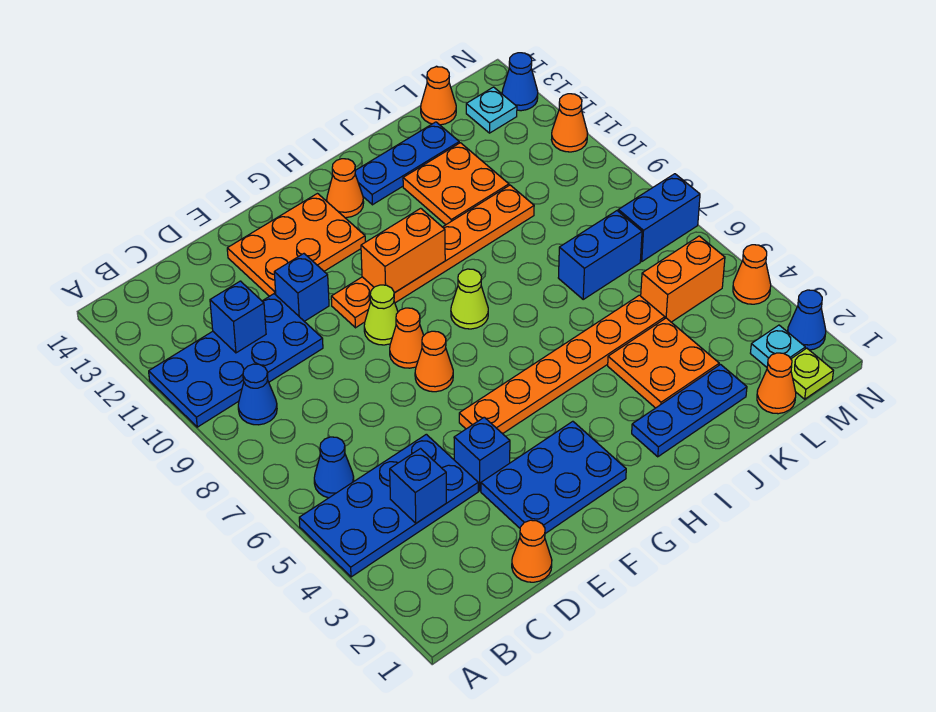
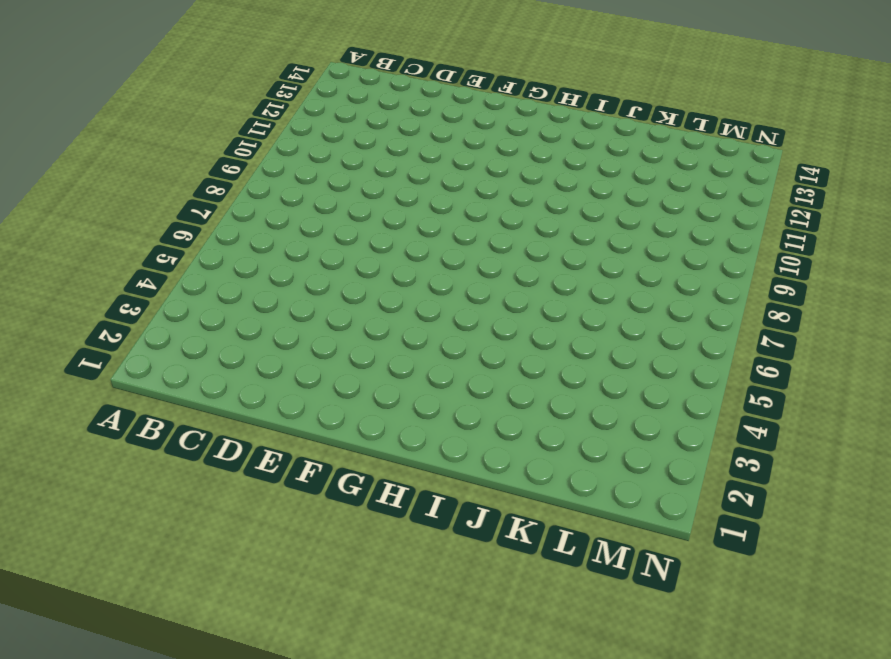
none -> blue 2x4 plate [299,434,478,577]
none -> blue 2x4 plate [149,294,323,427]
none -> blue 1x1 cone [314,437,354,498]
none -> blue 1x1 cone [238,364,277,425]

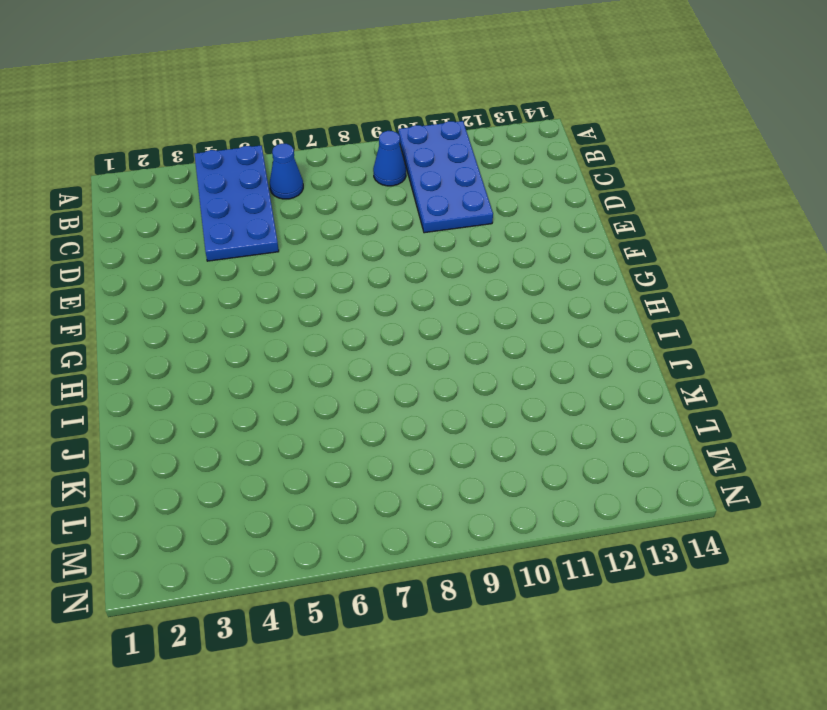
none -> orange 1x1 cone [512,520,552,582]
none -> blue 2x3 plate [481,421,626,534]
none -> blue 1x1 brick [454,417,510,491]
none -> blue 1x1 brick [274,254,329,321]

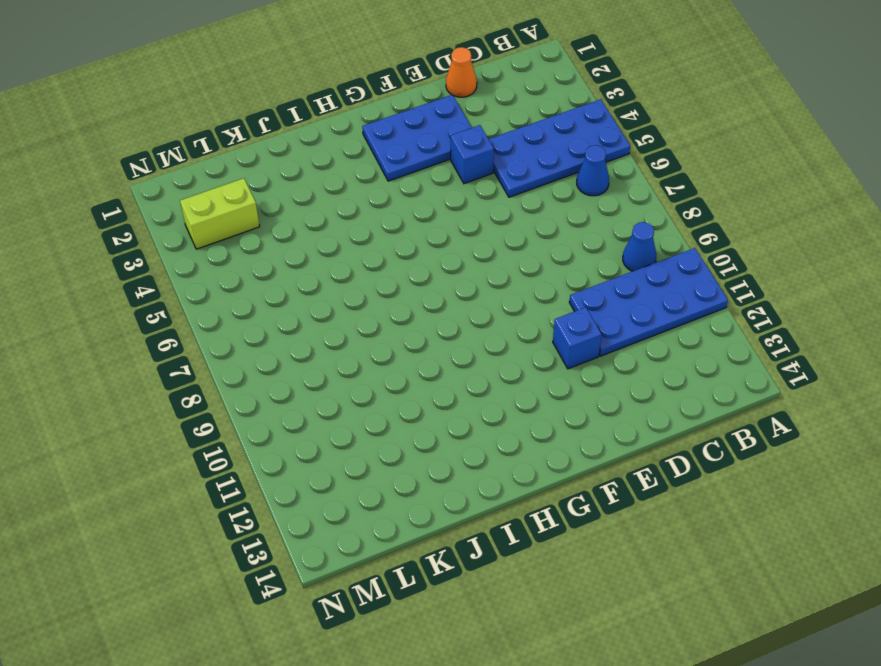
lime 1x2 brick [180,178,260,249] -> none
none -> orange 2x3 plate [227,194,365,296]
none -> orange 1x6 plate [459,295,665,434]
none -> orange 1x1 cone [415,331,453,392]
none -> orange 1x1 cone [390,308,424,368]

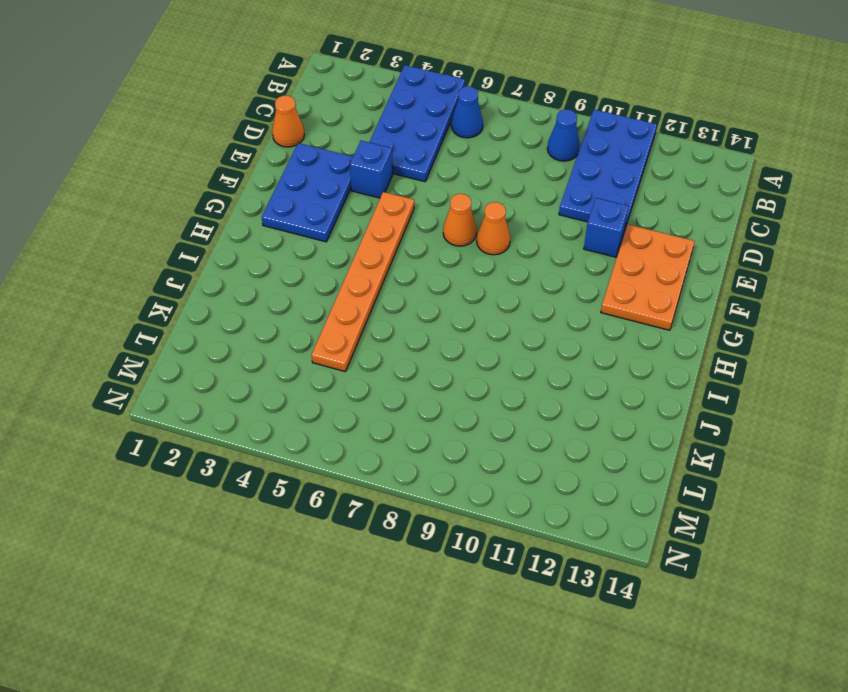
none -> lime 1x1 cone [364,285,398,345]
none -> orange 1x6 plate [331,185,534,328]
none -> lime 1x1 cone [451,269,488,329]
none -> orange 1x1 cone [327,159,364,218]

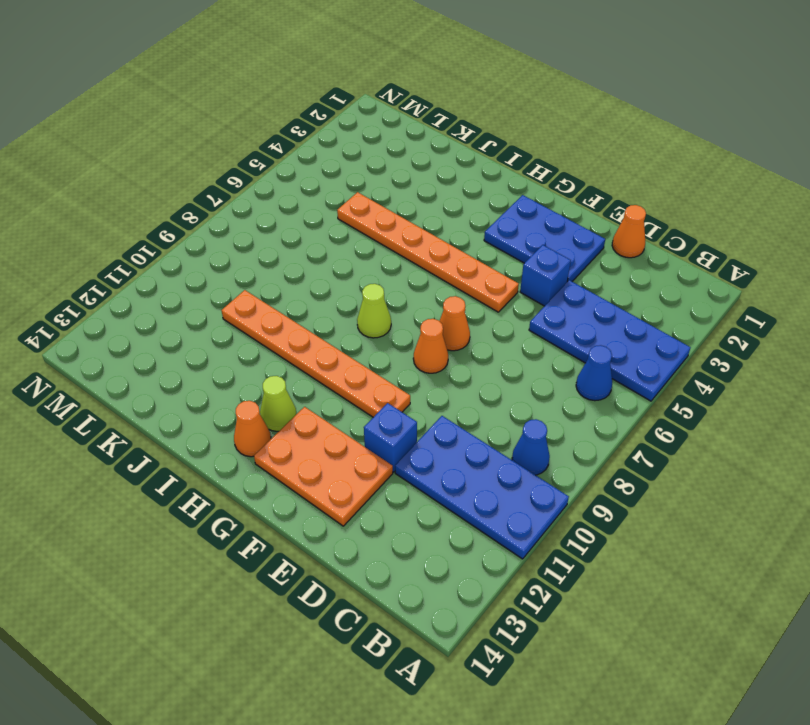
lime 1x1 cone [260,376,296,431] -> lime 1x1 cone moved to [364,285,398,345]
none -> blue 1x3 plate [632,365,747,457]
none -> blue 1x3 plate [355,122,459,205]
none -> orange 2x2 plate [608,318,719,408]
none -> orange 2x2 plate [403,143,509,225]

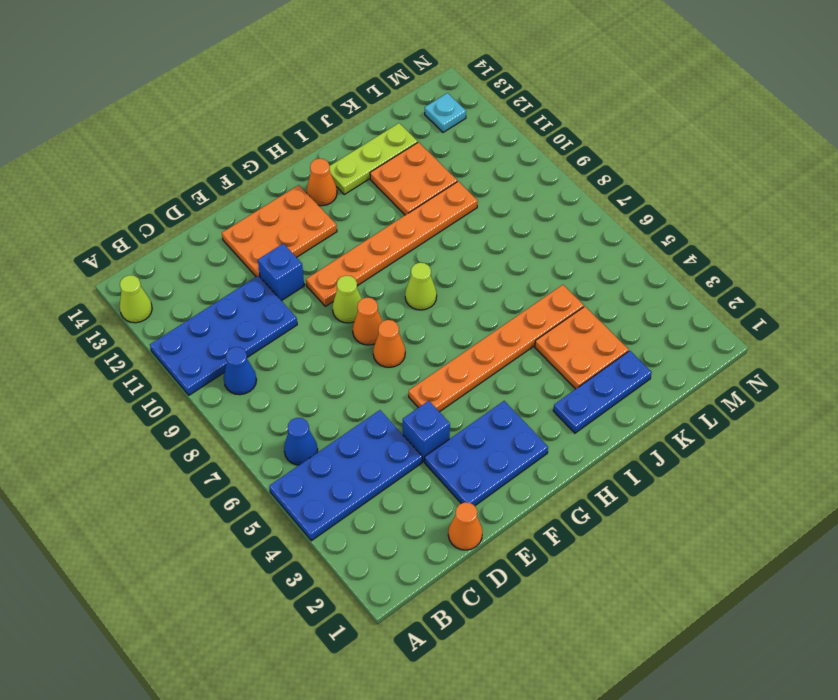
lime 1x1 cone [120,275,152,323] -> none
lime 1x3 plate [330,123,418,194] -> blue 1x3 plate [355,122,459,205]
none -> blue 1x2 brick [558,211,642,299]
none -> orange 1x1 cone [757,353,796,414]
none -> orange 1x2 brick [641,236,725,322]
none -> orange 1x1 cone [421,67,456,125]

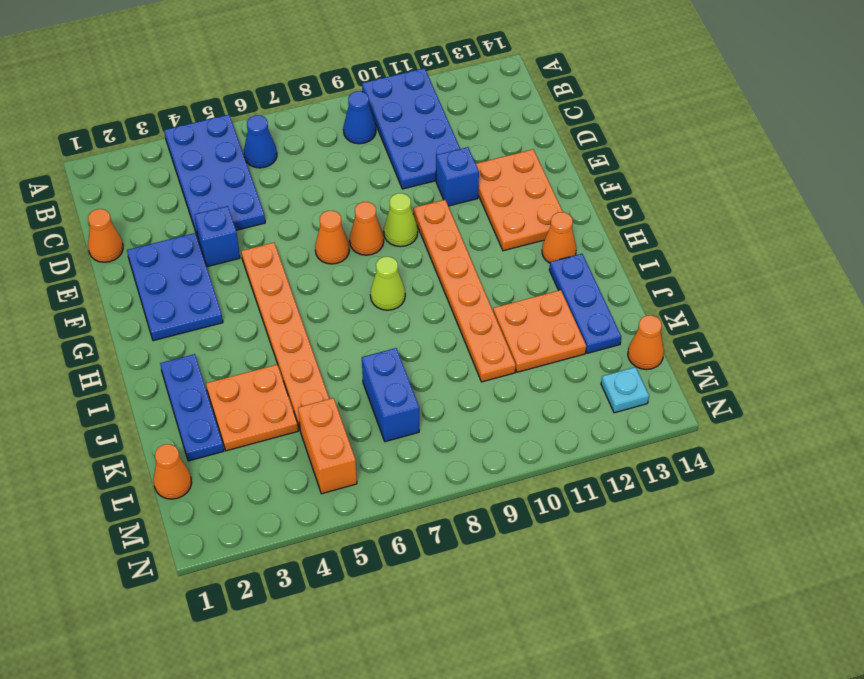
none -> lime 1x1 plate [791,348,833,399]
none -> cyan 1x1 plate [750,325,805,367]
none -> blue 1x2 brick [618,174,700,261]
none -> blue 1x1 cone [788,290,826,350]

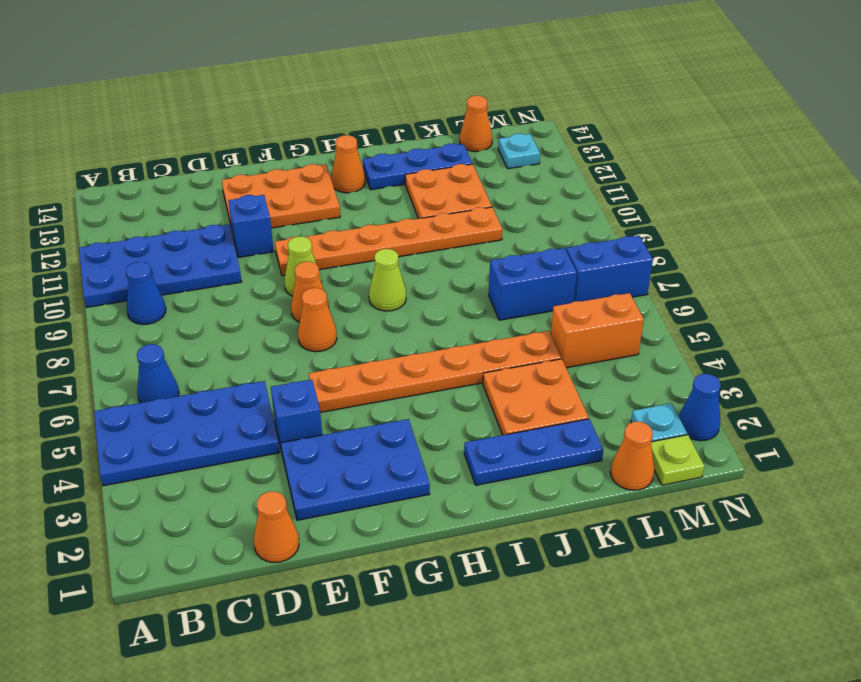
none -> orange 1x1 cone [733,245,771,304]
none -> orange 1x1 cone [551,94,588,152]
none -> blue 1x1 cone [502,53,538,111]
none -> blue 1x1 brick [390,449,446,523]

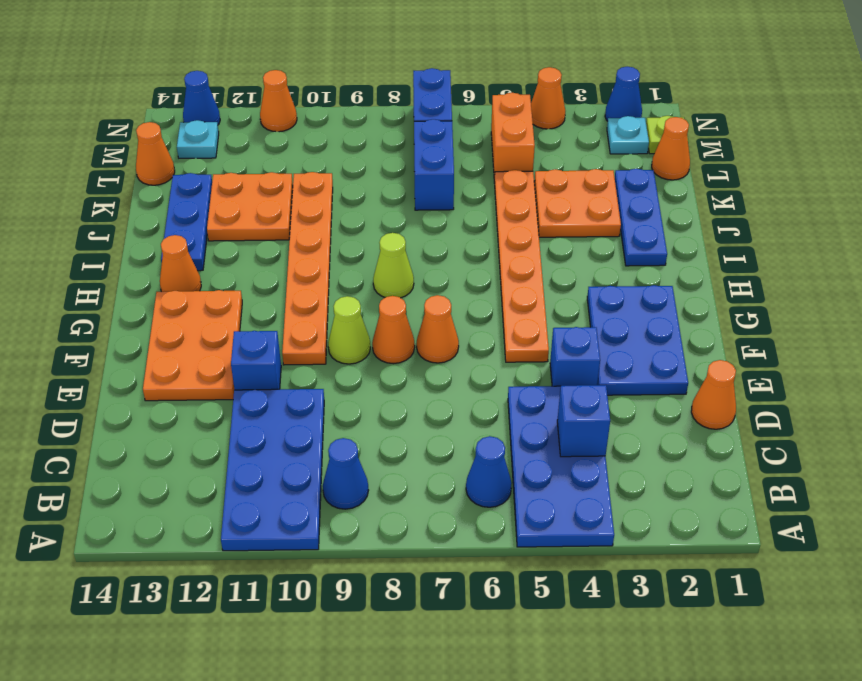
none -> blue 1x1 brick [210,281,266,353]
none -> orange 1x2 brick [361,208,445,293]

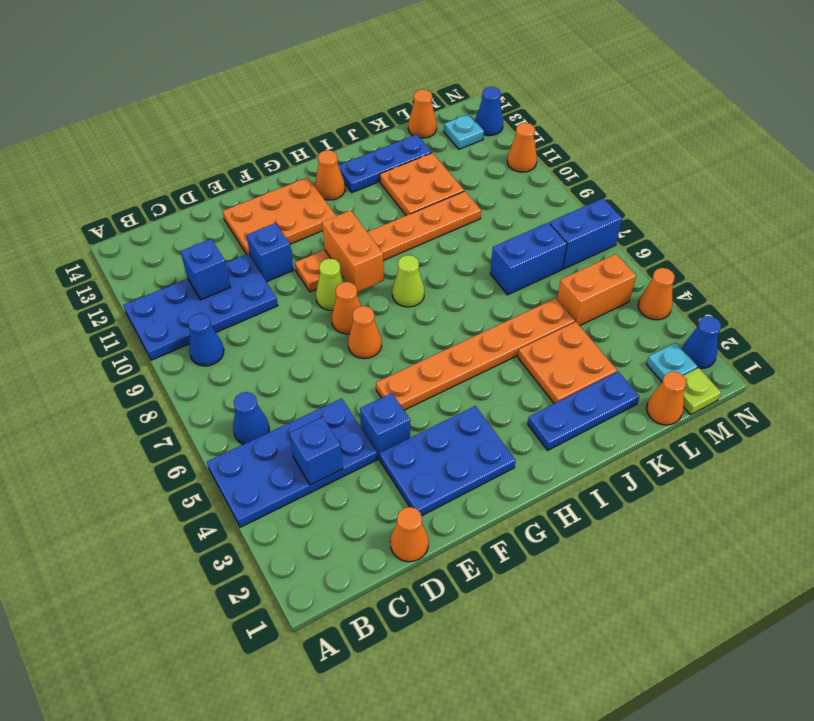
orange 1x2 brick [322,210,384,292] -> orange 1x2 brick turned to [361,208,445,293]

